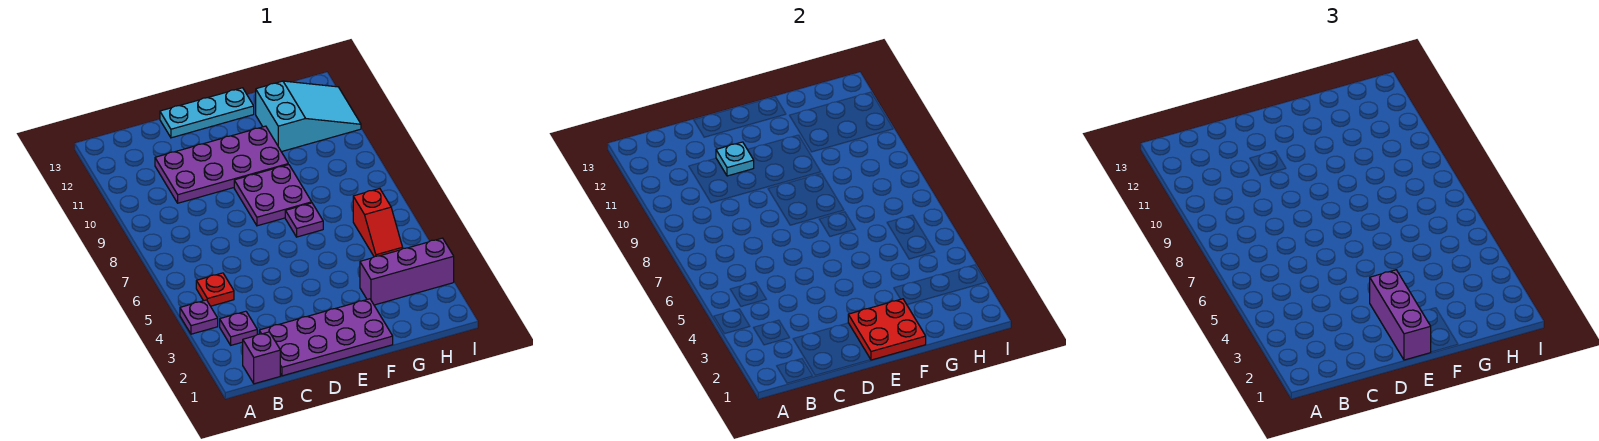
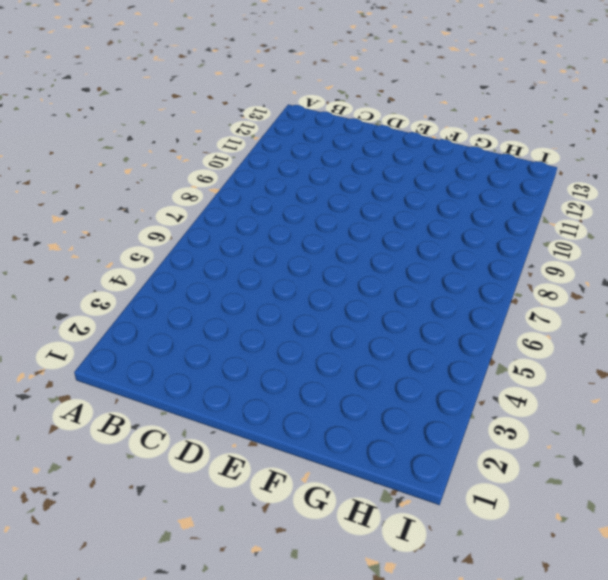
none -> purple 1x1 plate [180,300,218,334]
none -> purple 1x1 brick [243,332,280,384]
none -> purple 1x1 plate [220,311,257,345]

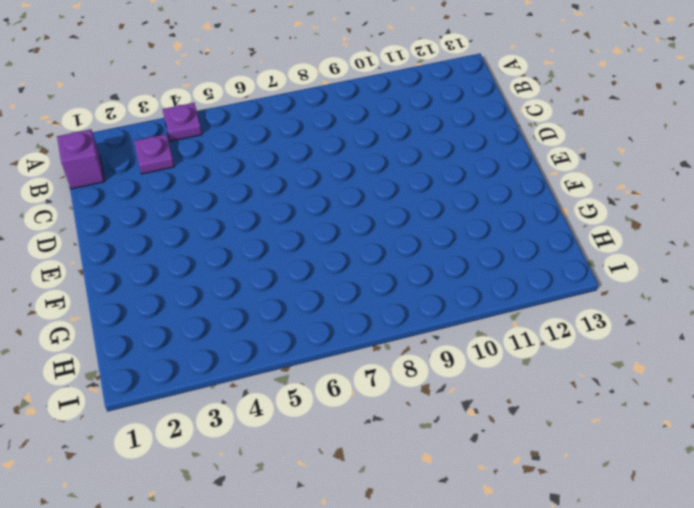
none -> red 1x1 plate [196,273,234,306]
none -> purple 2x4 plate [259,299,393,376]
none -> purple 2x4 plate [155,126,288,203]

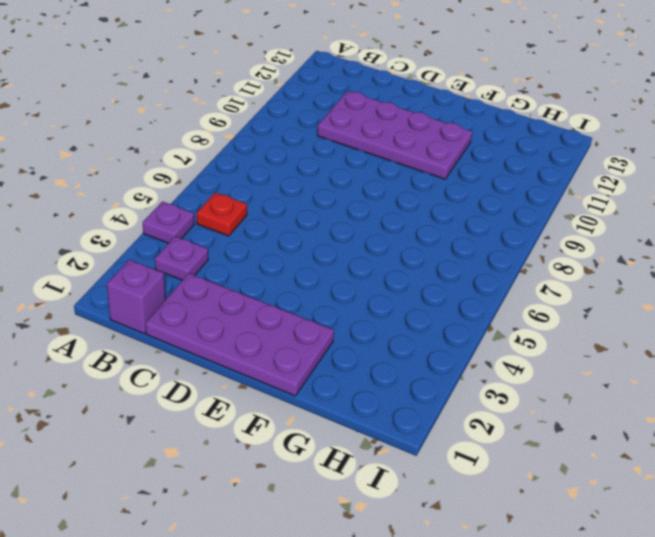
none -> cyan 1x3 plate [160,88,254,138]
none -> purple 2x2 plate [234,165,312,226]
none -> purple 1x1 plate [285,203,323,237]

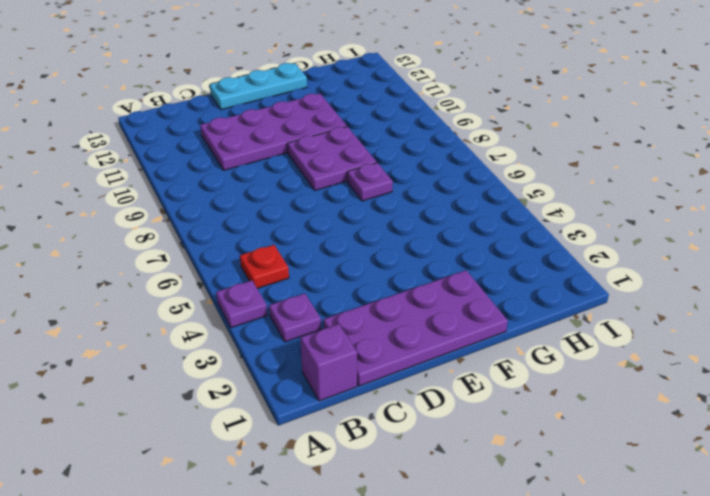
none -> purple 1x3 brick [360,238,454,305]
none -> cyan 2x3 slope [256,81,361,152]
none -> red 1x2 slope [353,189,403,257]

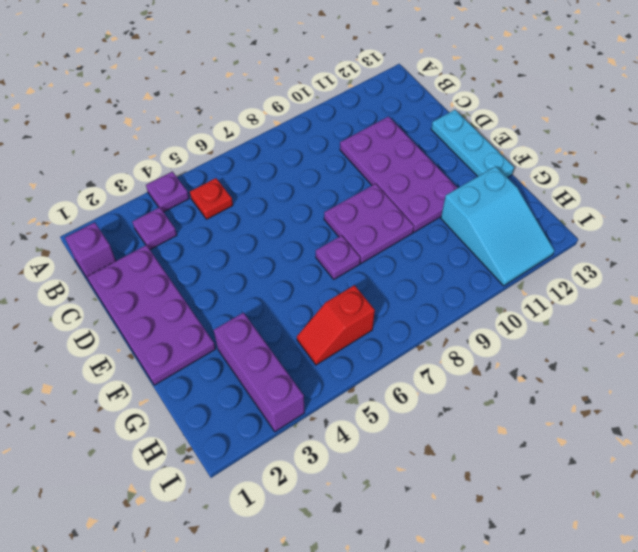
none -> cyan 1x1 plate [716,142,754,176]
none -> red 2x2 plate [848,299,926,360]
none -> purple 1x3 brick [1370,270,1431,360]

